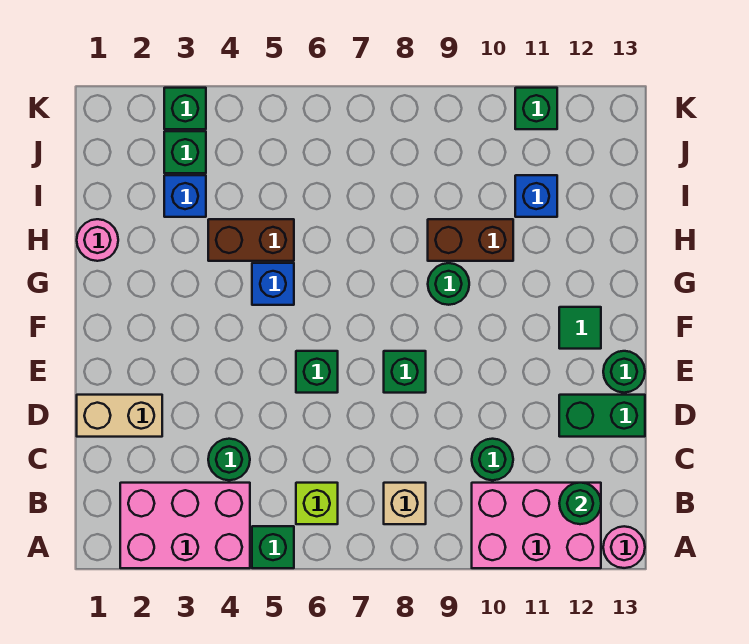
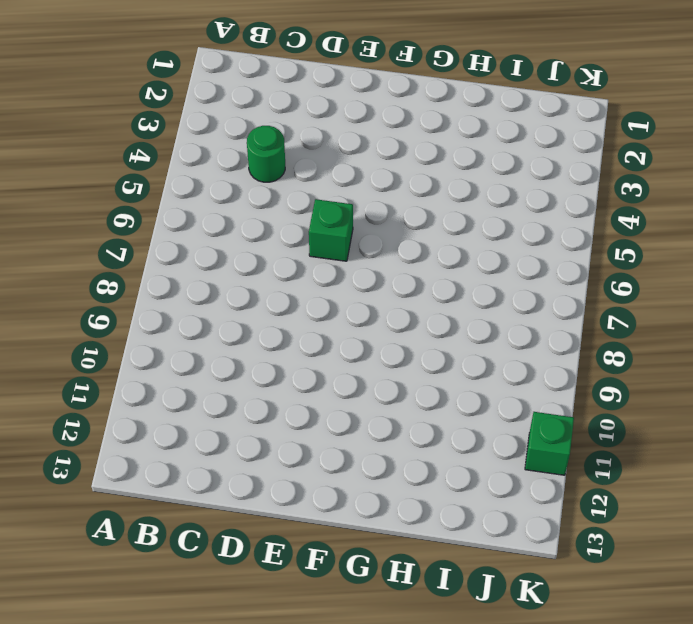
none -> pink 2x3 brick [120,483,250,568]
none -> green 1x1 brick [252,526,294,568]
none -> pink 2x3 brick [472,483,601,568]

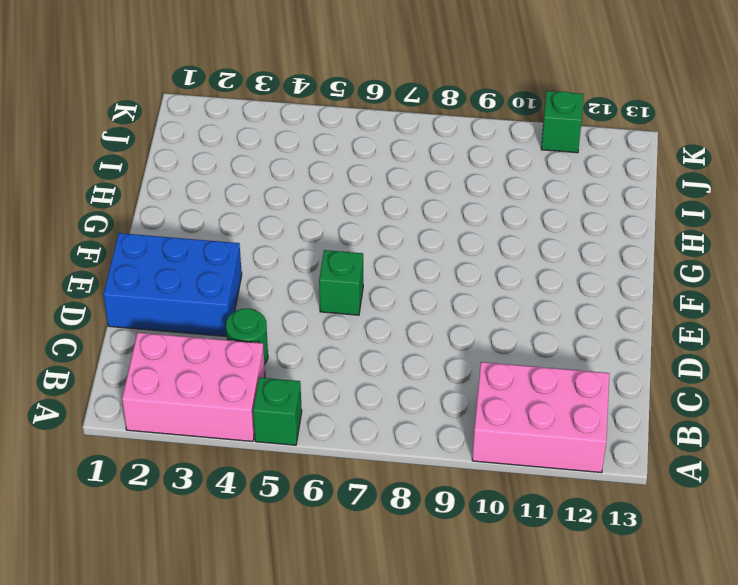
blue 2x3 brick [103,233,242,337] -> tan 1x2 brick [77,395,162,437]
none -> pink 1x1 round brick [603,526,645,568]
none -> lime 1x1 brick [296,483,338,524]
none -> tan 1x1 brick [384,483,426,524]

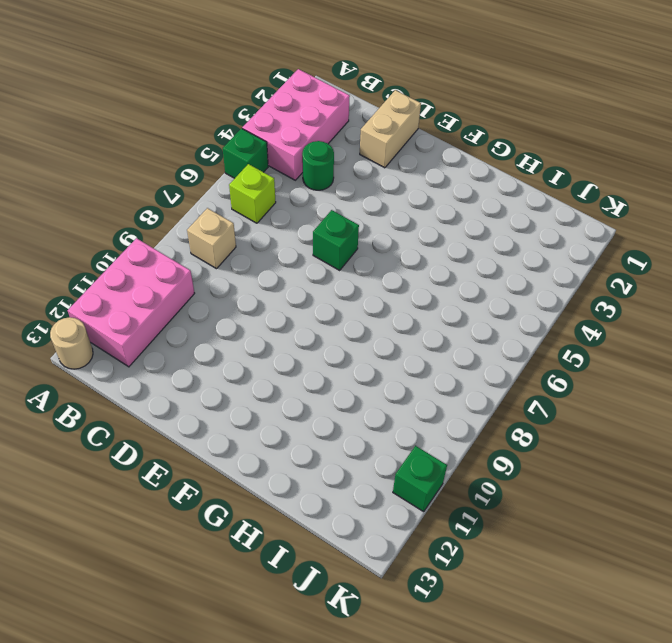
tan 1x1 round brick [50,317,93,369] -> pink 1x1 round brick [603,526,645,568]
none -> green 1x1 round brick [472,439,513,480]
none -> green 1x2 brick [559,395,645,437]
none -> green 1x1 brick [384,351,426,393]

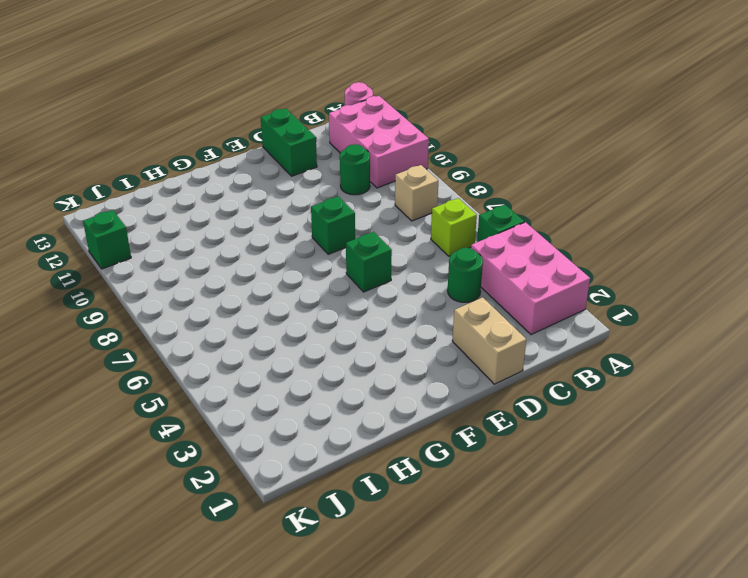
none -> green 1x1 round brick [603,351,645,393]
none -> green 1x1 tile [559,307,601,349]
none -> blue 1x1 brick [252,263,294,305]

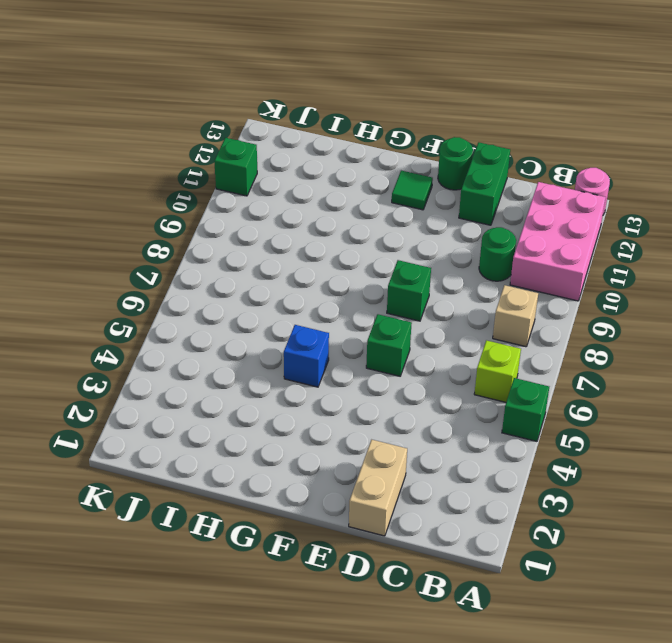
none -> pink 2x3 brick [120,483,250,568]
none -> green 1x1 round brick [208,439,250,480]
none -> green 1x1 round brick [428,263,469,305]

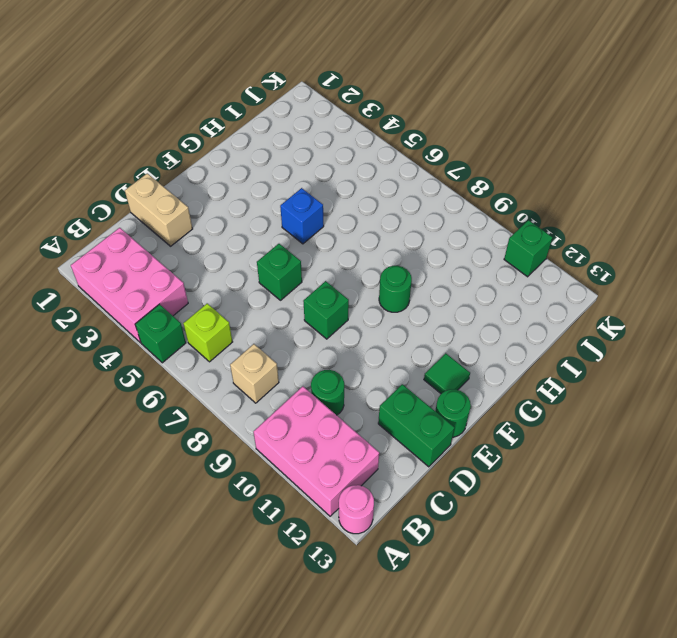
none -> green 1x1 round brick [208,439,250,480]
none -> pink 1x1 round brick [77,219,118,261]
none -> brown 1x2 brick [208,219,294,261]

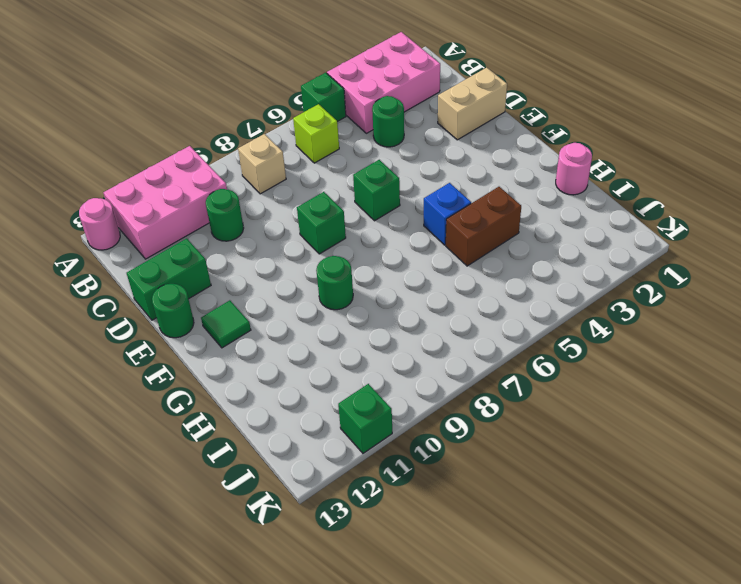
none -> brown 1x2 brick [428,219,513,261]
none -> blue 1x1 brick [164,175,206,217]
none -> blue 1x1 brick [515,175,557,217]

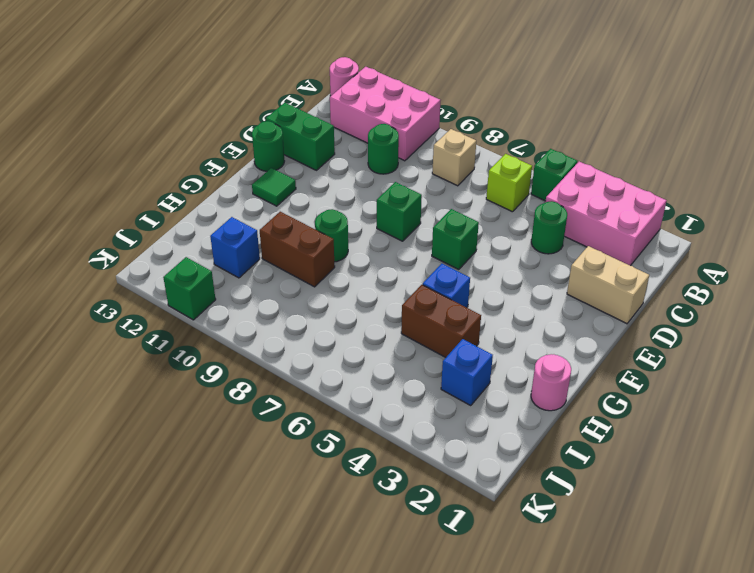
none -> green 1x1 brick [164,131,206,173]
none -> green 1x1 brick [164,88,206,129]
none -> green 1x1 round brick [559,483,601,524]

